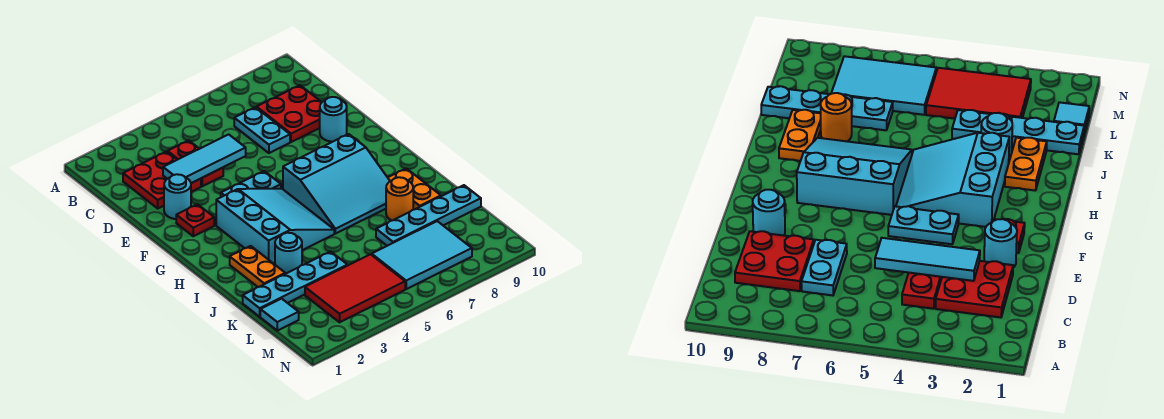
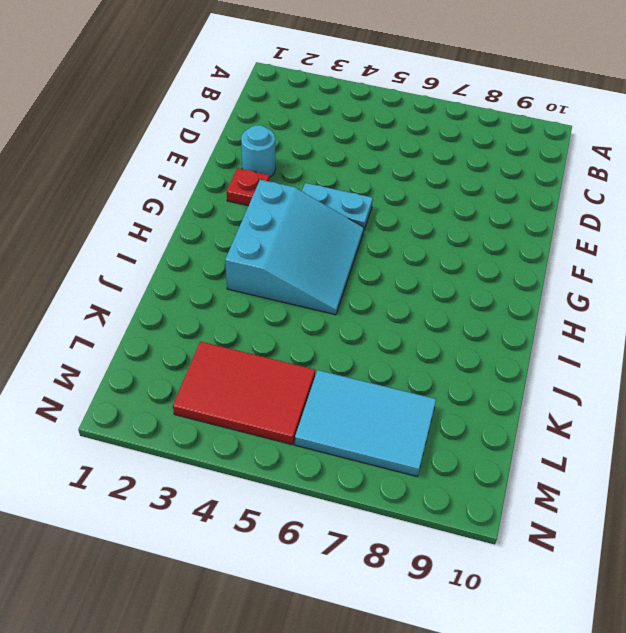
none -> red 2x2 plate [123,152,201,208]
none -> red 1x2 plate [168,140,223,186]
none -> cyan 1x2 plate [234,107,290,153]

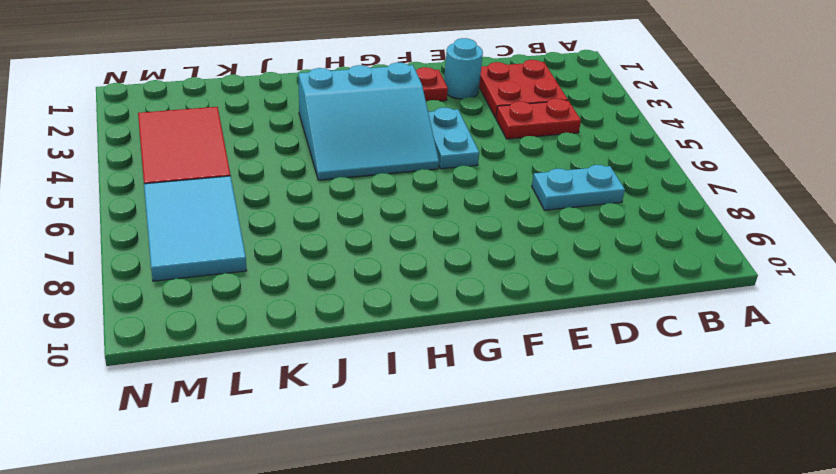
none -> red 2x2 plate [257,85,322,142]
none -> cyan 1x1 round brick [320,97,347,142]
none -> cyan 3x3 slope [283,134,390,234]

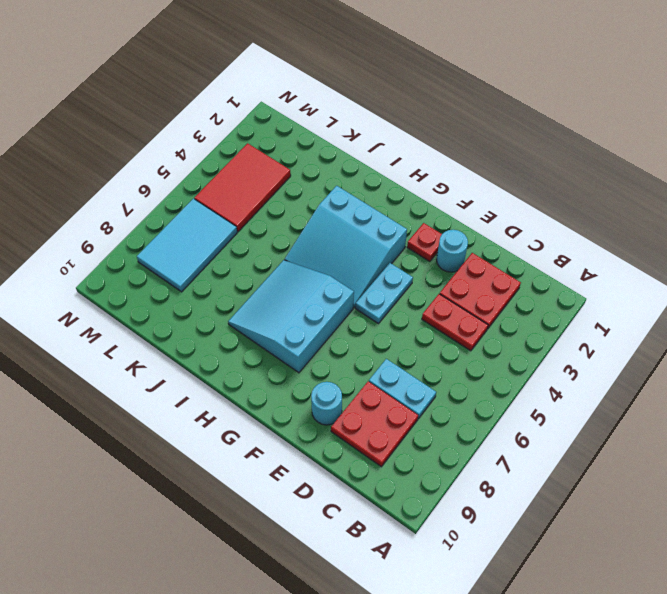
none -> orange 1x2 plate [230,246,285,287]
none -> orange 1x2 plate [388,168,441,210]
none -> cyan 1x1 round brick [275,233,302,274]

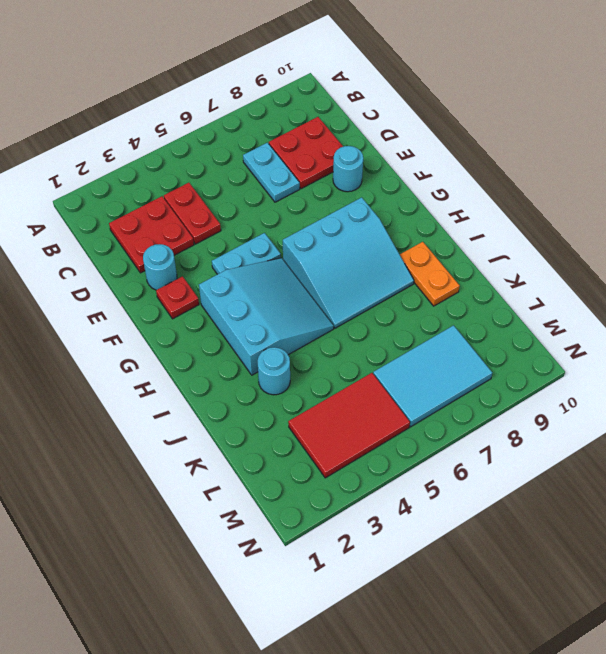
none -> orange 1x2 plate [230,246,285,287]
none -> orange 1x1 round brick [386,177,413,221]
none -> cyan 1x4 plate [243,252,347,317]

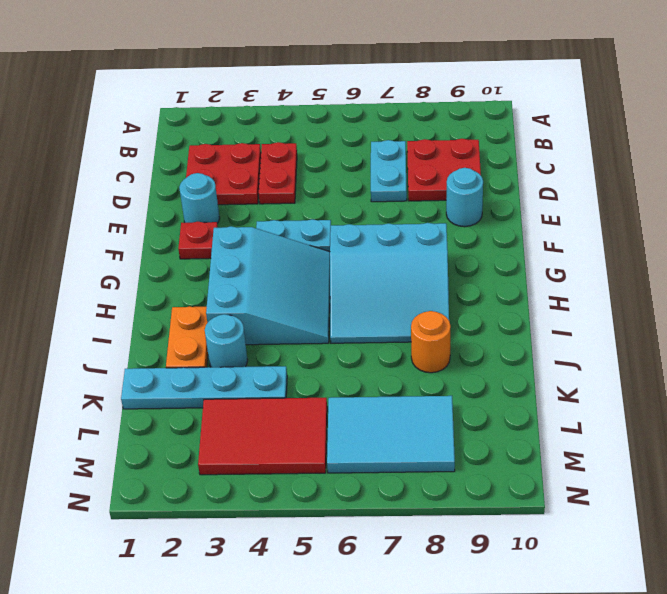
none -> orange 1x2 plate [388,168,441,210]
none -> cyan 1x4 plate [376,185,481,246]
none -> cyan 1x1 tile [260,299,299,331]

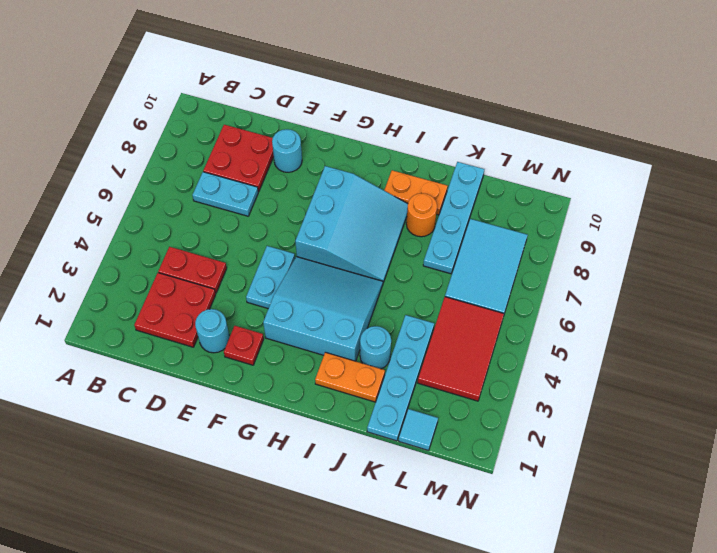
none -> cyan 1x3 tile [163,134,246,183]

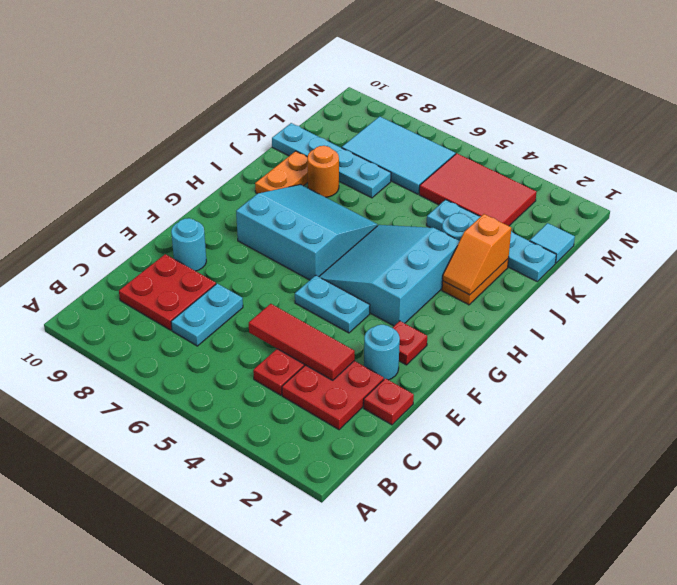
red 1x1 plate [364,378,414,425] -> none
red 1x3 tile [249,304,355,380] -> cyan 1x3 tile [163,134,246,183]
orange 1x2 slope [443,214,511,295] -> none

